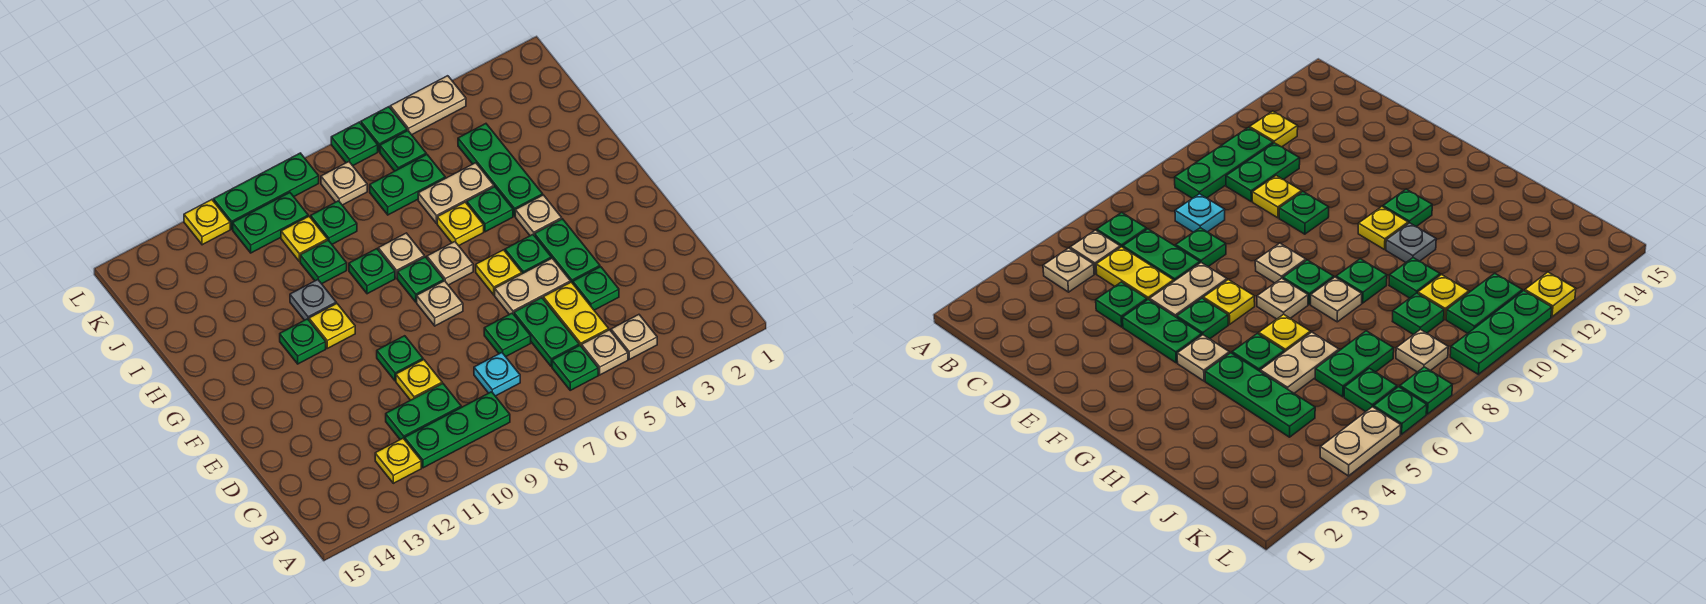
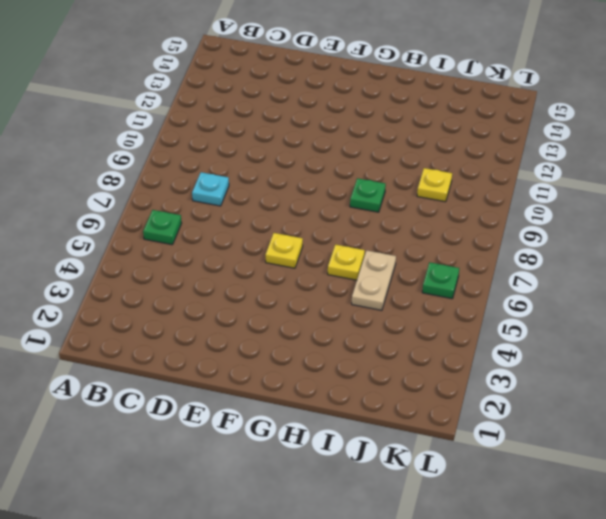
none -> tan 1x1 plate [611,315,657,359]
none -> tan 1x1 plate [582,330,628,375]
none -> green 1x3 plate [405,392,510,468]
none -> yellow 1x1 plate [375,438,421,483]

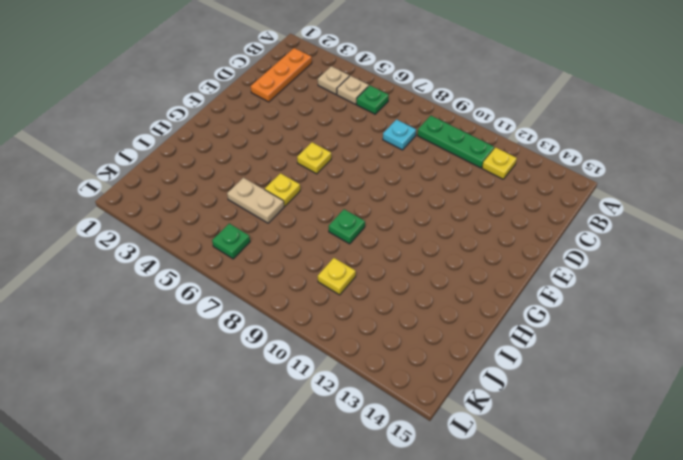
orange 1x3 plate [251,48,312,102] -> none
none -> yellow 1x2 plate [543,282,609,347]
none -> green 1x2 plate [514,298,579,366]
none -> green 1x2 plate [386,383,461,440]
none -> green 1x1 plate [573,267,619,310]

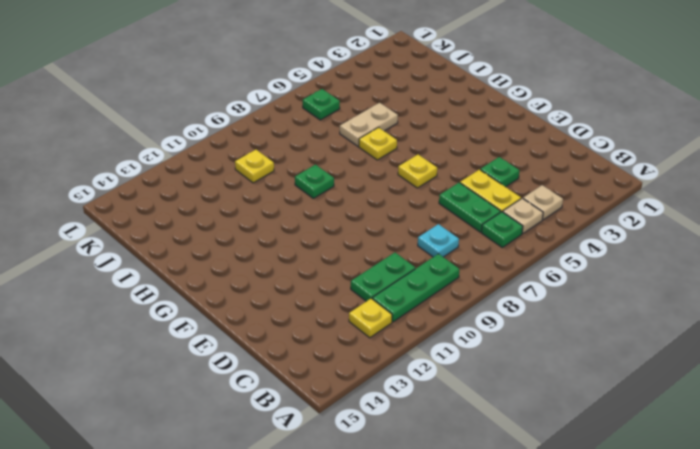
none -> green 1x1 plate [484,313,531,357]
none -> yellow 1x1 plate [396,360,442,400]
none -> green 1x2 plate [535,219,600,283]
none -> tan 1x2 plate [495,258,570,314]

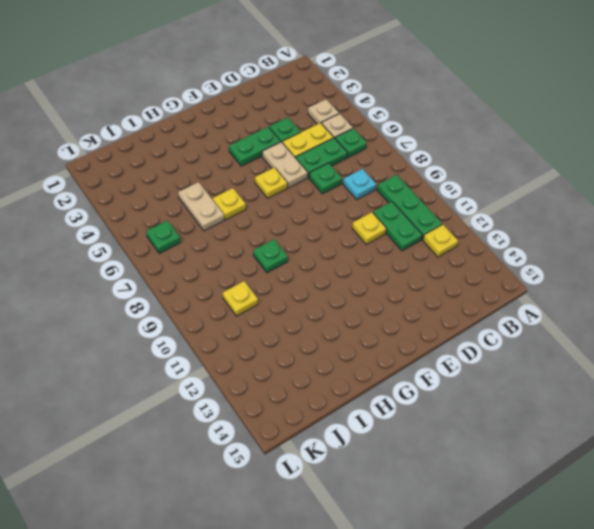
none -> green 1x1 plate [377,336,423,381]
none -> green 1x1 plate [505,235,551,274]
none -> tan 1x1 plate [417,281,463,326]
none -> tan 1x1 plate [515,195,562,236]

